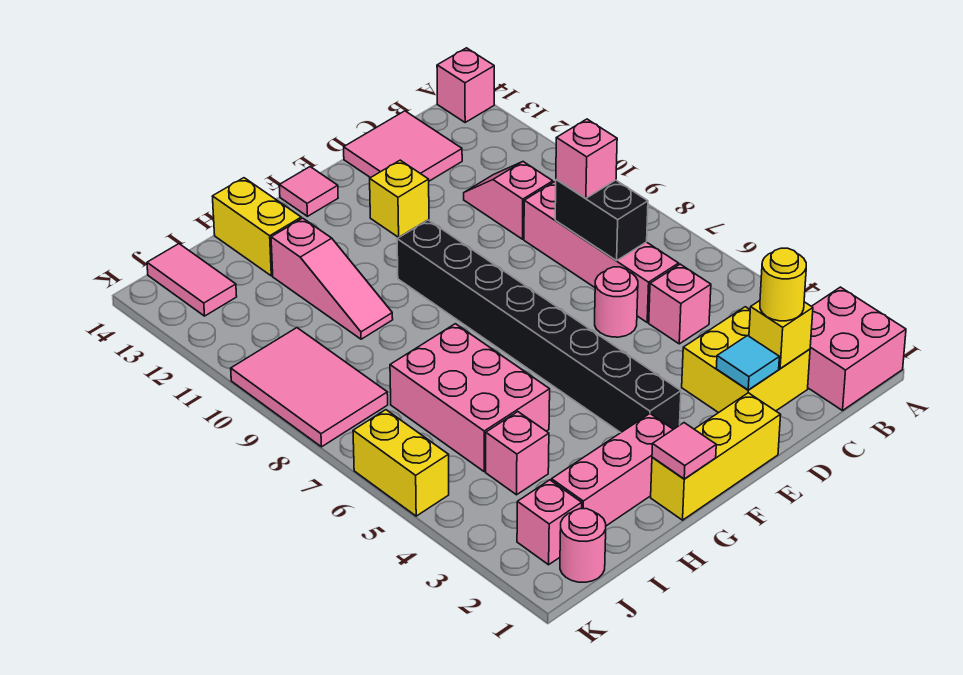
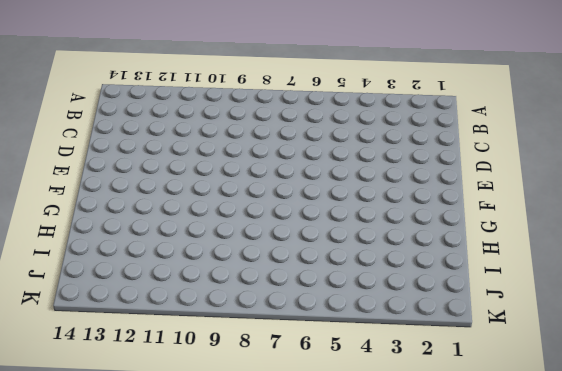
none -> pink 2x2 brick [808,287,906,411]
none -> pink 1x1 brick [437,48,494,122]
none -> yellow 2x2 brick [682,307,810,413]

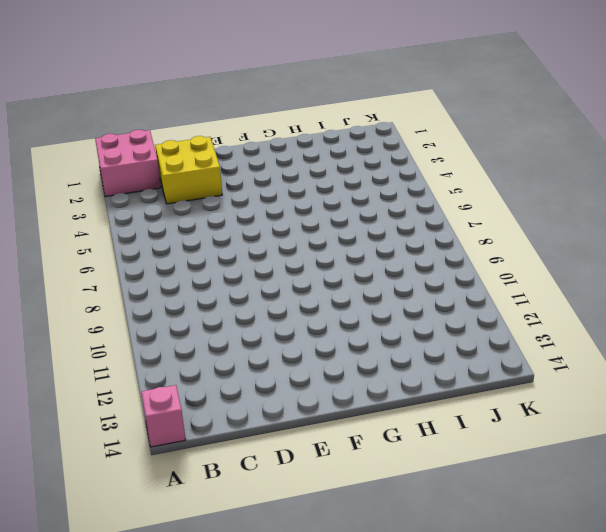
none -> pink 1x1 brick [649,264,711,344]
none -> pink 1x4 brick [524,182,679,322]
none -> pink 1x2 slope [464,162,553,239]

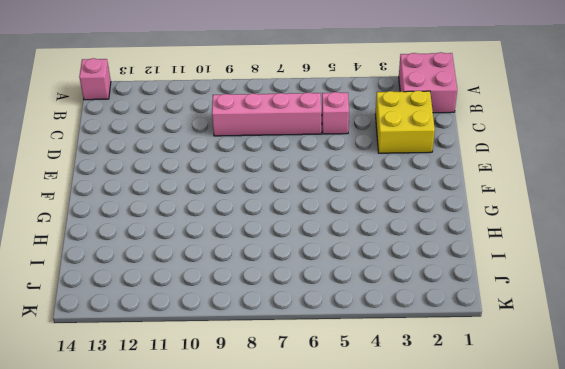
none -> pink 1x2 slope [464,162,553,239]
none -> pink 2x2 tile [344,111,462,181]
none -> pink 1x1 round brick [595,267,638,337]

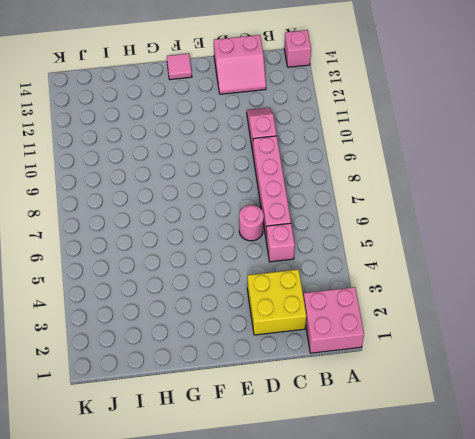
pink 2x2 slope [214,35,266,94] -> pink 2x2 tile [344,111,462,181]
none -> yellow 1x3 brick [651,393,781,520]
none -> yellow 1x1 brick [370,160,429,238]
none -> black 1x8 brick [397,220,681,433]

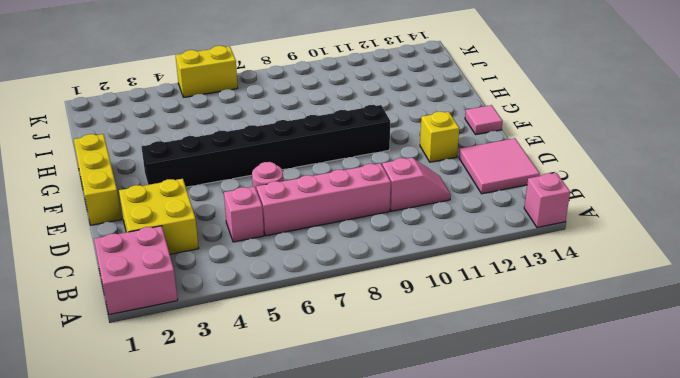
none -> pink 1x3 brick [551,414,673,526]
none -> pink 2x3 brick [390,324,550,471]
none -> pink 1x3 slope [271,218,393,339]

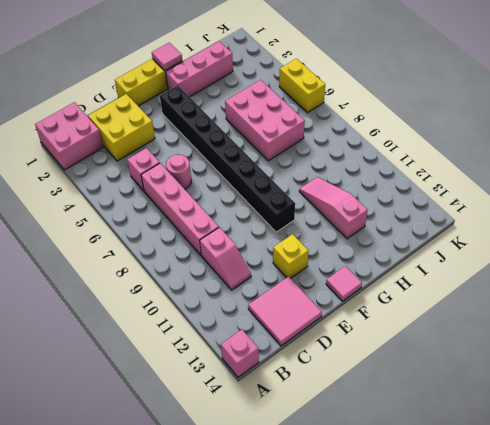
none -> yellow 1x2 brick [212,178,301,276]
none -> pink 1x1 brick [486,412,549,495]
none -> pink 1x1 round brick [560,509,606,582]

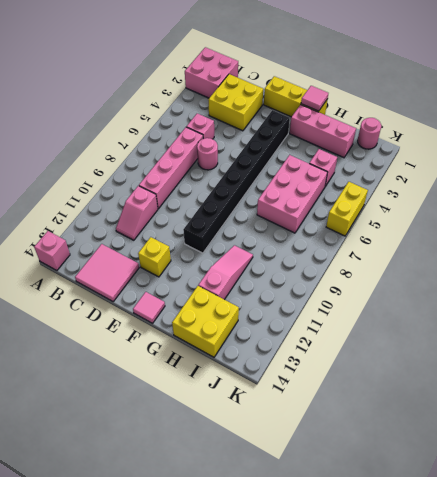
yellow 2x2 brick [172,286,239,357] -> yellow 1x2 brick [212,178,301,276]
none -> pink 1x1 brick [517,480,582,565]
none -> pink 2x3 tile [231,328,388,447]
none -> pink 1x2 tile [147,244,237,316]

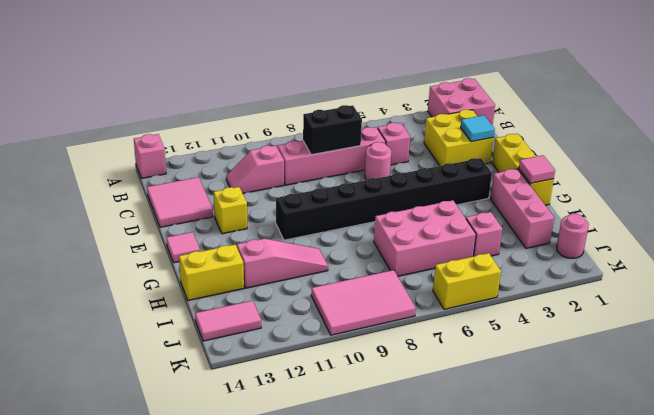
none -> pink 1x1 brick [517,480,582,565]
none -> yellow 1x1 brick [749,301,813,369]
none -> yellow 1x1 round brick [760,248,806,321]

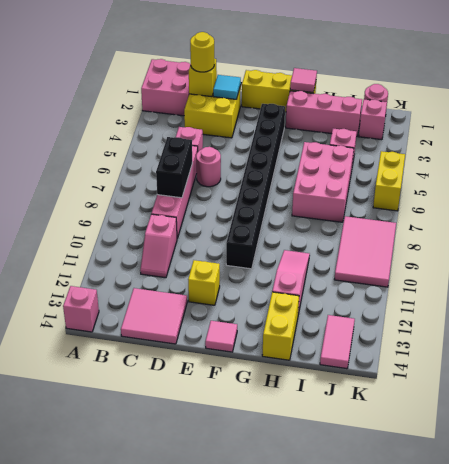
none -> pink 1x1 brick [556,119,617,198]

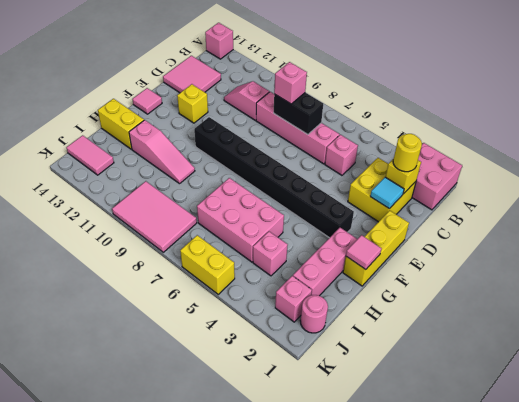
none -> pink 1x1 round brick [595,267,638,337]

